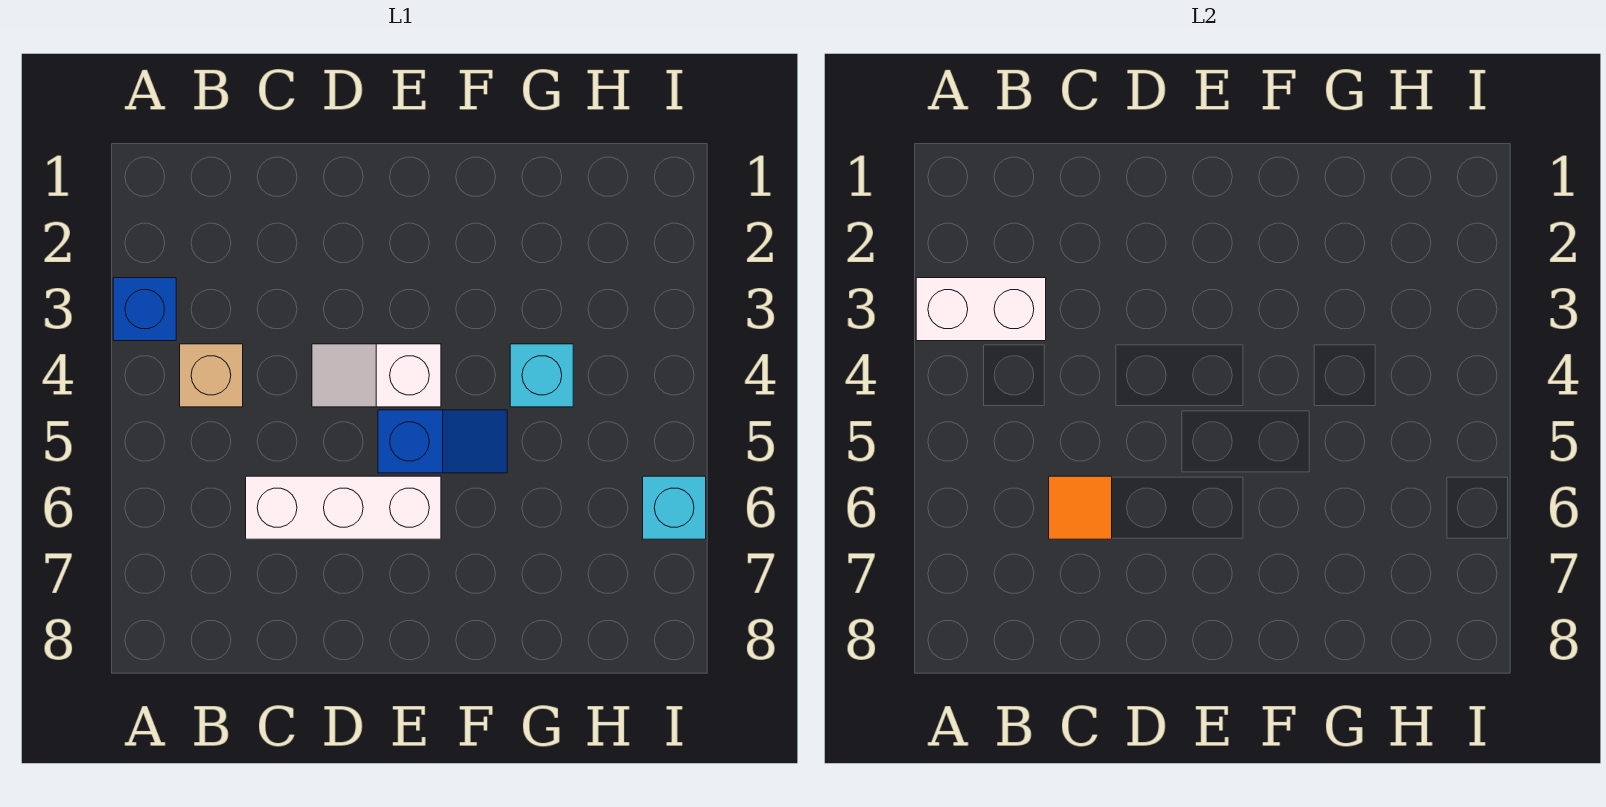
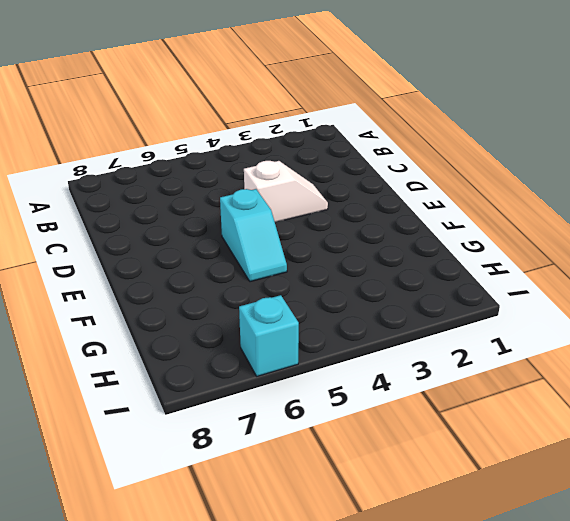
white 1x2 slope [244,161,328,222] -> white 1x2 slope turned to [312,344,441,407]
cyan 1x2 slope [220,189,287,282] -> blue 1x2 slope [378,410,507,473]
none -> blue 1x1 brick [113,278,176,341]
none -> tan 1x1 brick [180,344,243,407]

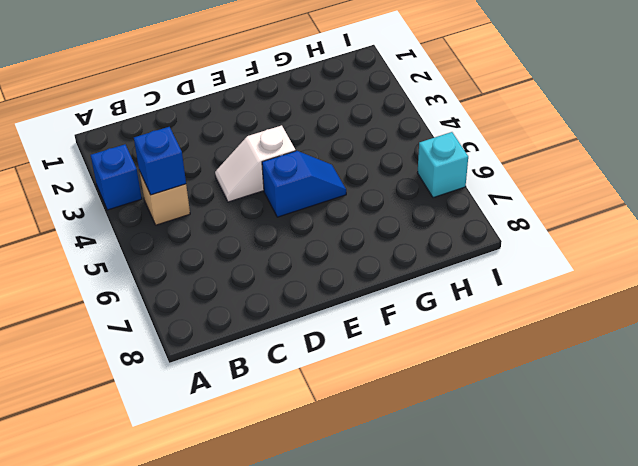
blue 1x1 brick [134,127,186,195] -> none
none -> white 1x3 brick [246,476,441,539]
none -> cyan 1x1 brick [510,344,573,407]

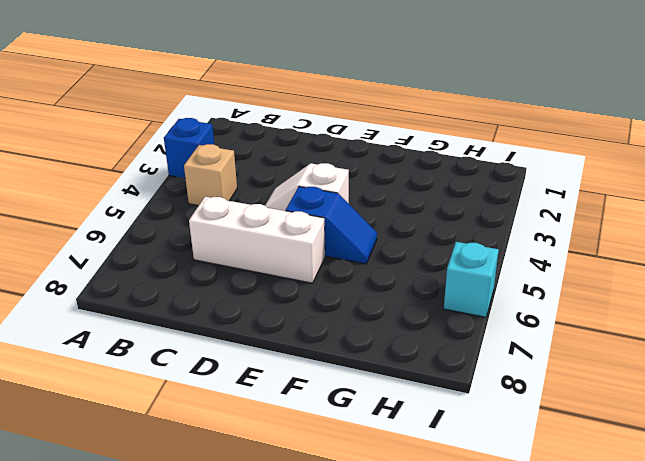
none -> cyan 1x1 brick [510,344,573,407]
none -> white 1x2 brick [916,278,1046,341]

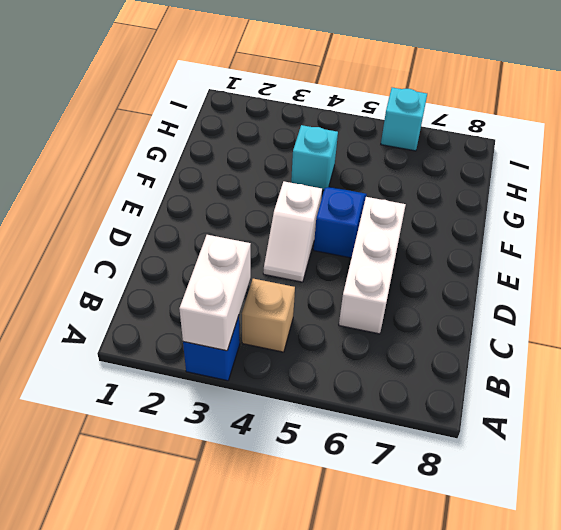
none -> orange 1x1 tile [1049,476,1112,539]

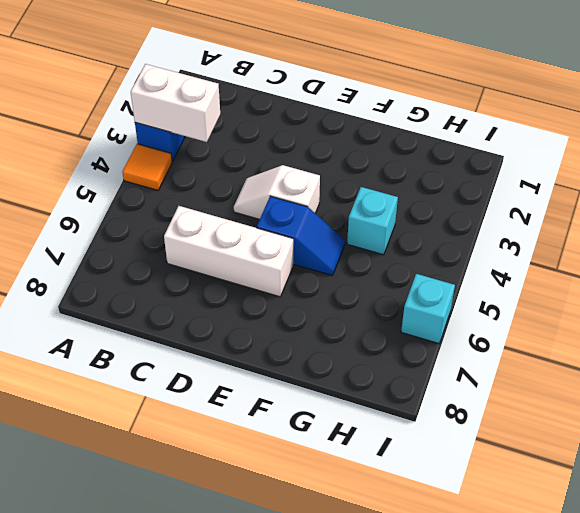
orange 1x1 tile [123,144,172,190] -> orange 1x1 tile moved to [1049,476,1112,539]
none -> tan 1x1 brick [180,344,243,407]

